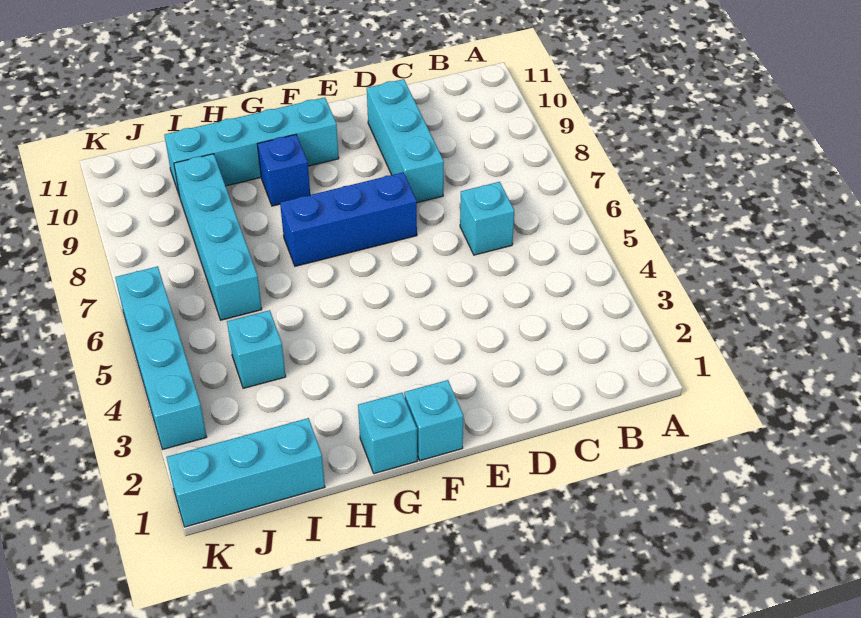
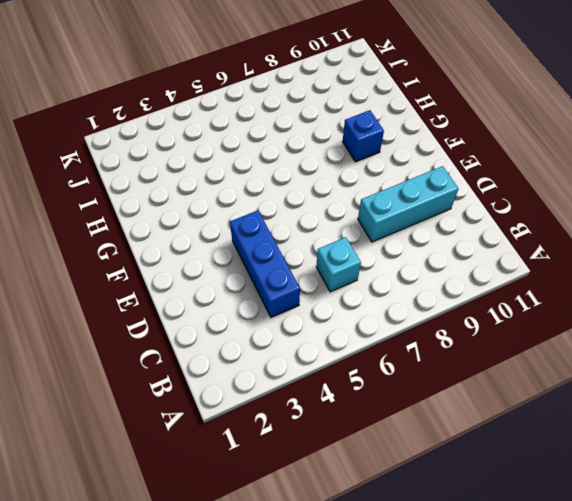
blue 1x3 brick [230,210,300,318] -> blue 1x3 brick moved to [280,172,417,266]
none -> cyan 1x1 brick [404,380,463,461]
none -> cyan 1x4 brick [164,97,339,197]

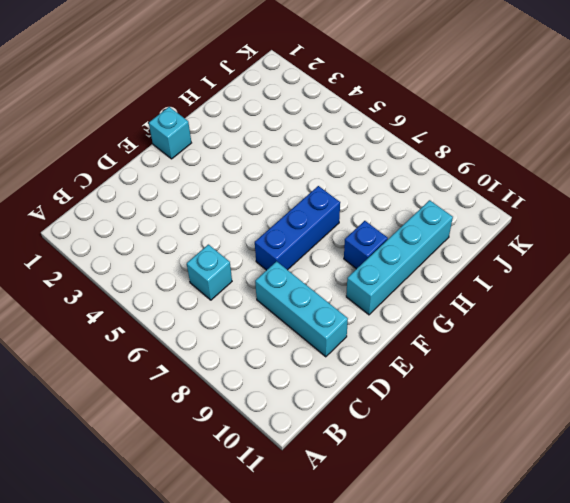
none -> cyan 1x1 brick [358,393,417,474]
none -> cyan 1x3 brick [167,418,325,527]

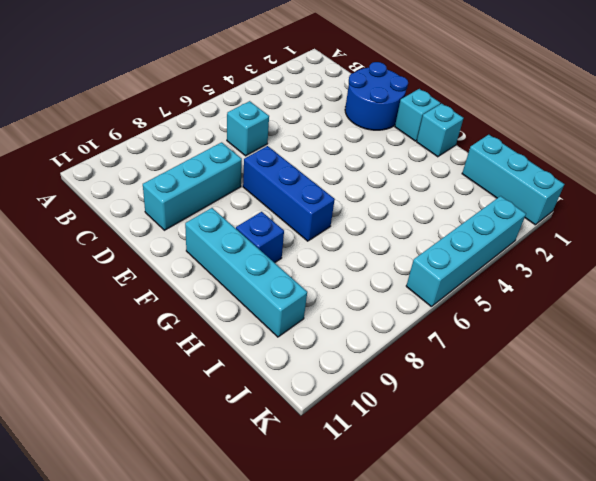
blue 2x2 round brick [345,62,408,130] -> none
none -> cyan 1x1 brick [227,310,286,388]
none -> cyan 1x4 brick [174,154,262,320]

